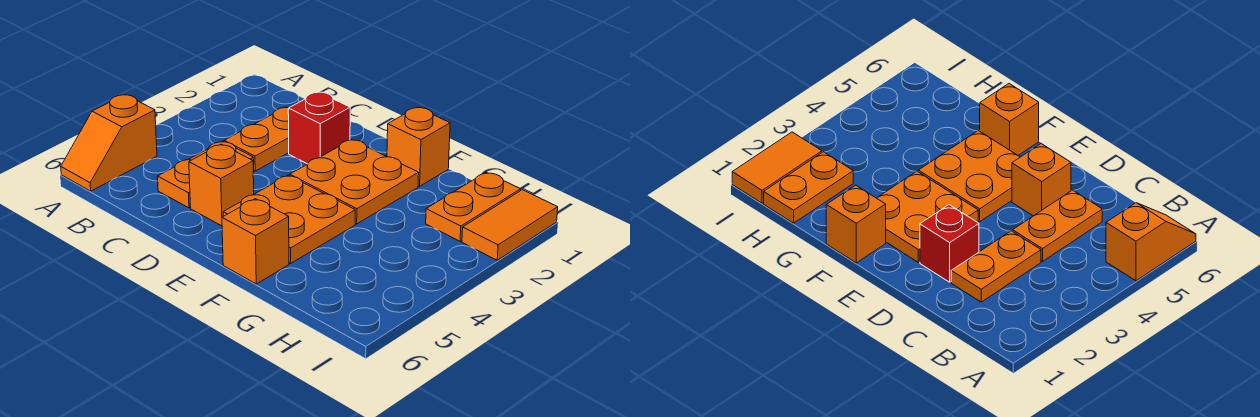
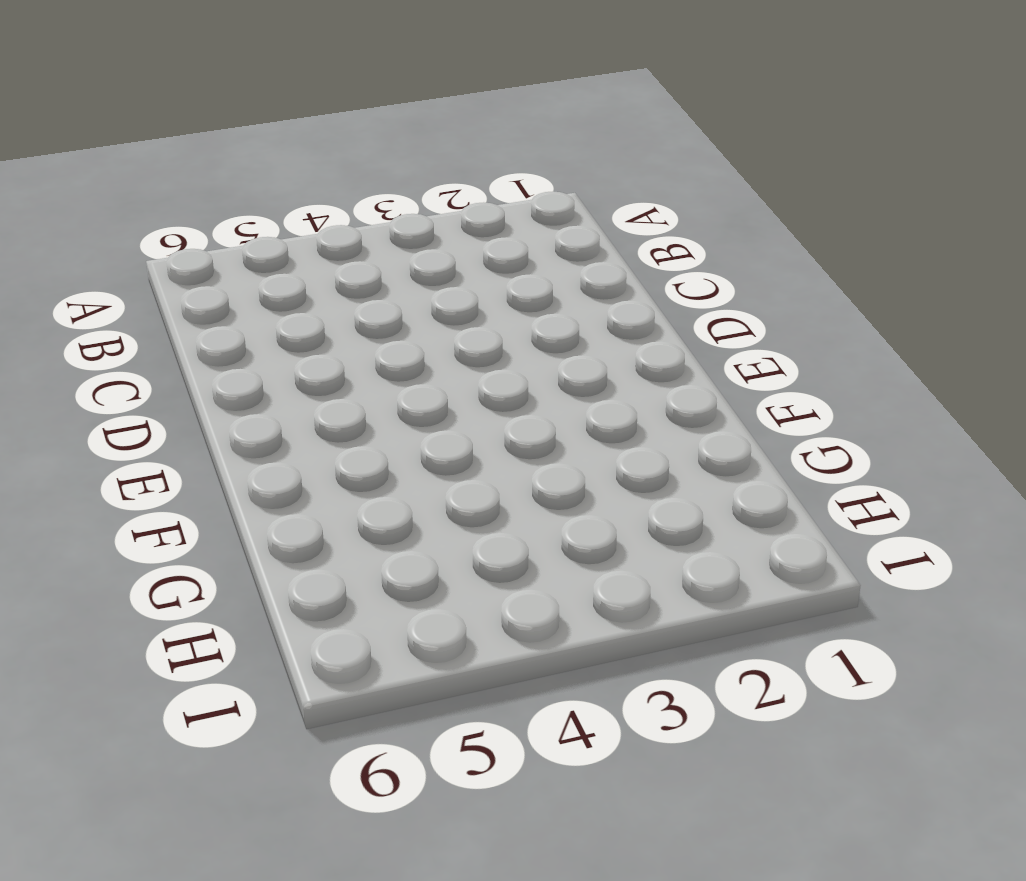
none -> orange 1x2 slope [61,95,157,191]
none -> orange 1x2 plate [224,107,289,171]

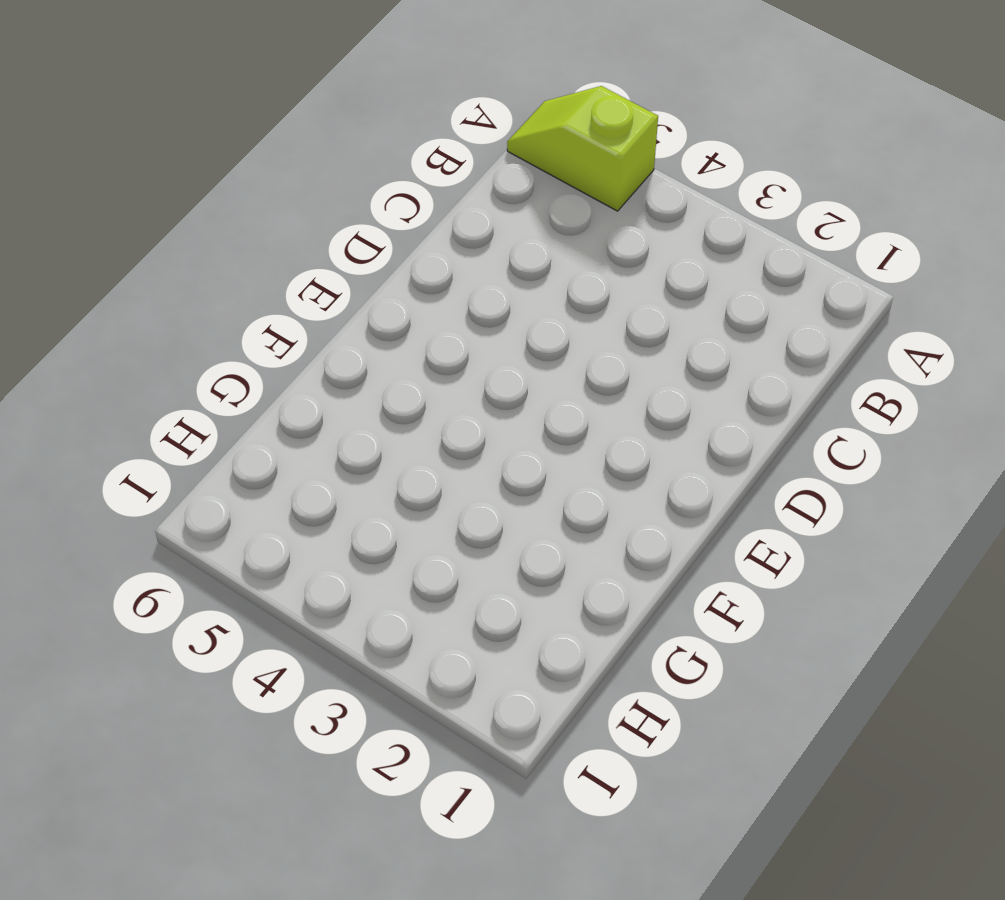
lime 1x2 slope [507,86,658,211] -> orange 1x2 slope [61,95,157,191]
none -> orange 1x2 plate [224,107,289,171]
none -> orange 1x2 plate [158,141,254,208]

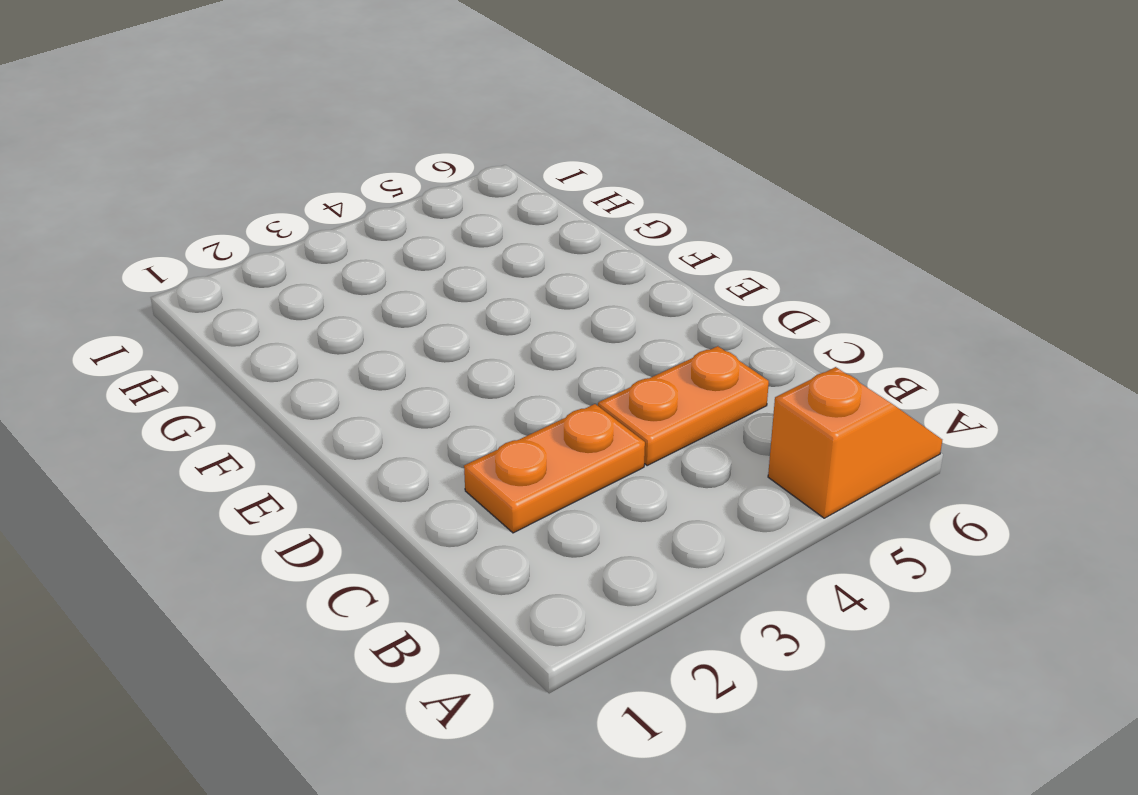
none -> red 1x1 brick [288,92,350,164]
none -> orange 1x1 brick [189,144,254,226]

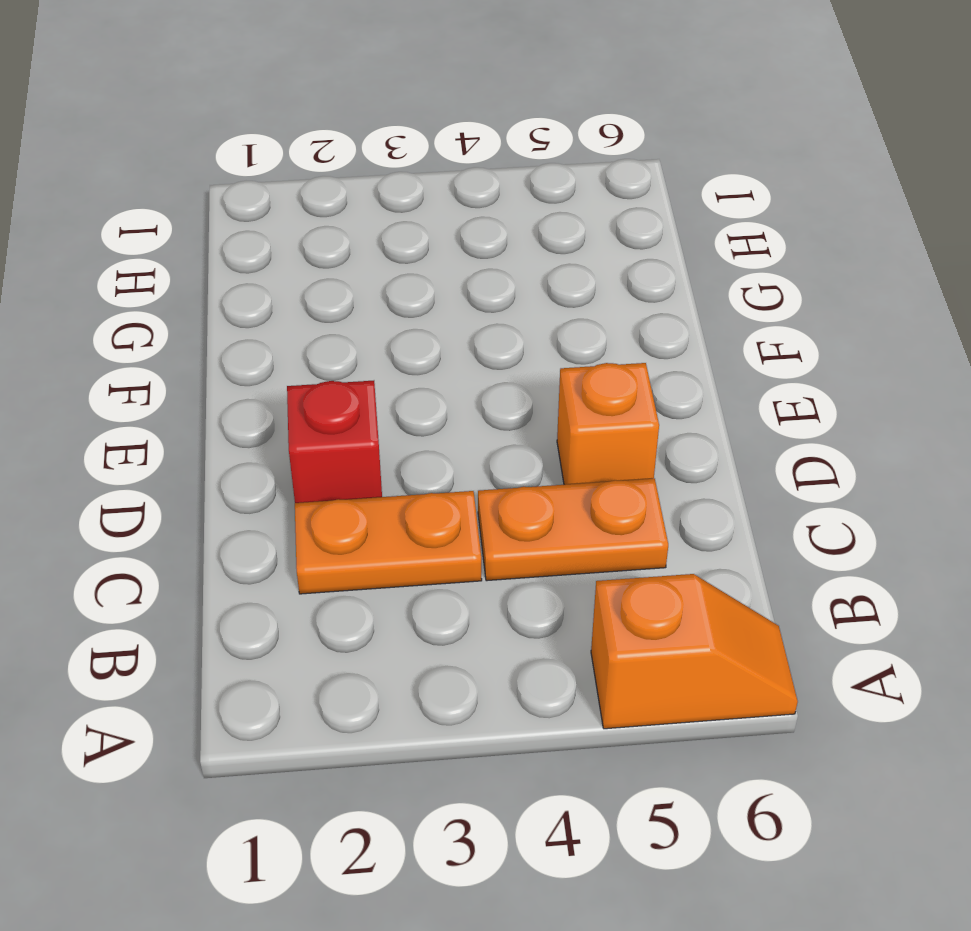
none -> orange 2x2 plate [290,139,419,224]
none -> orange 2x2 plate [223,175,355,263]

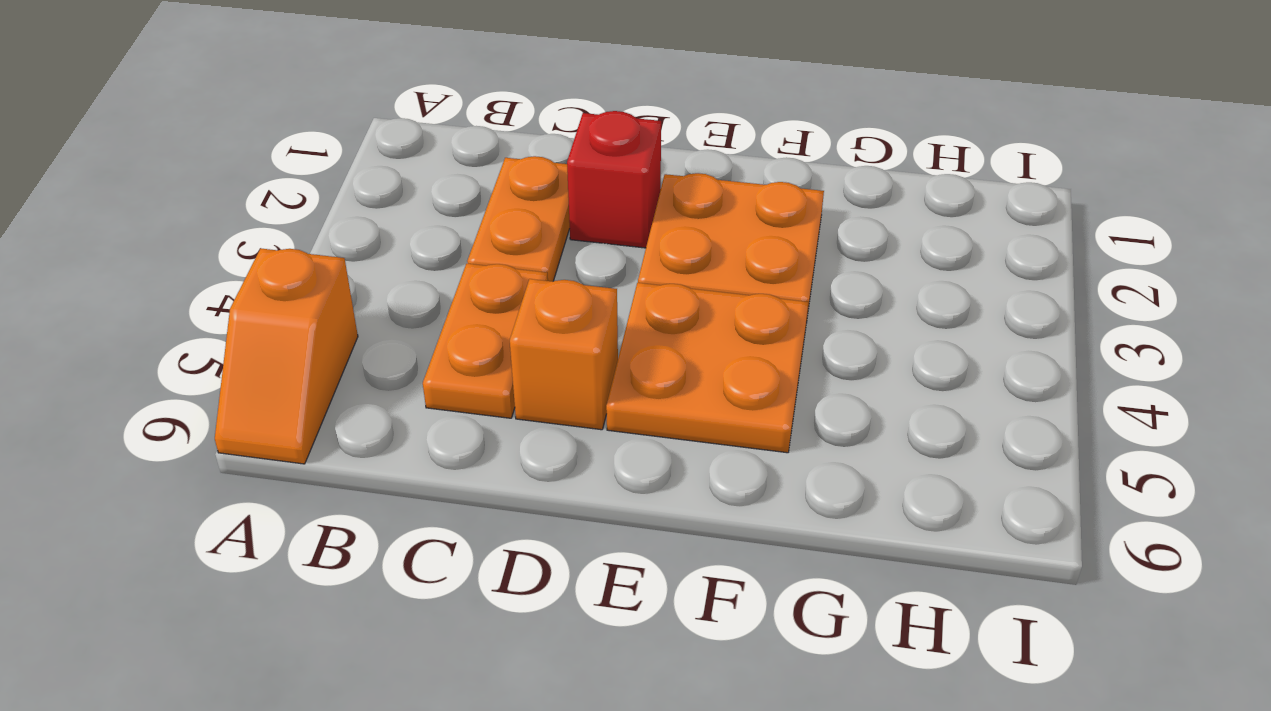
none -> orange 1x1 brick [387,108,450,186]
none -> orange 1x1 brick [222,199,289,284]

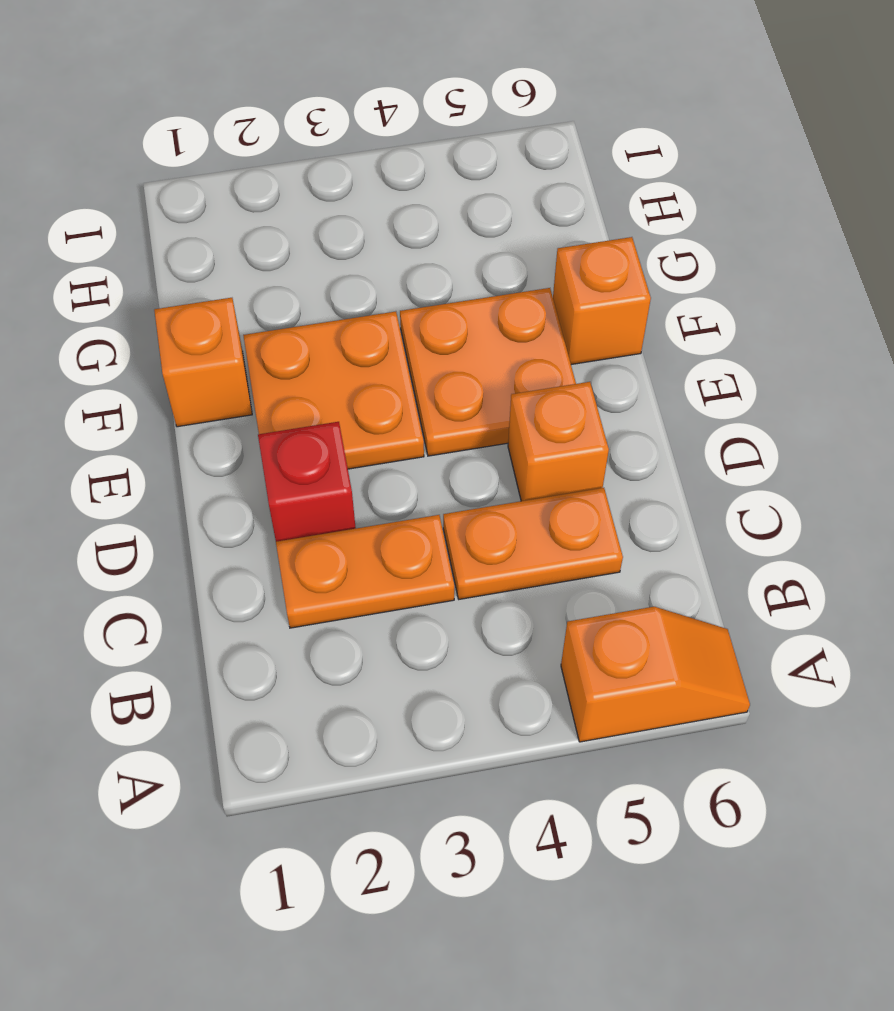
none -> orange 1x2 plate [426,172,521,241]
none -> orange 1x2 tile [462,190,558,260]

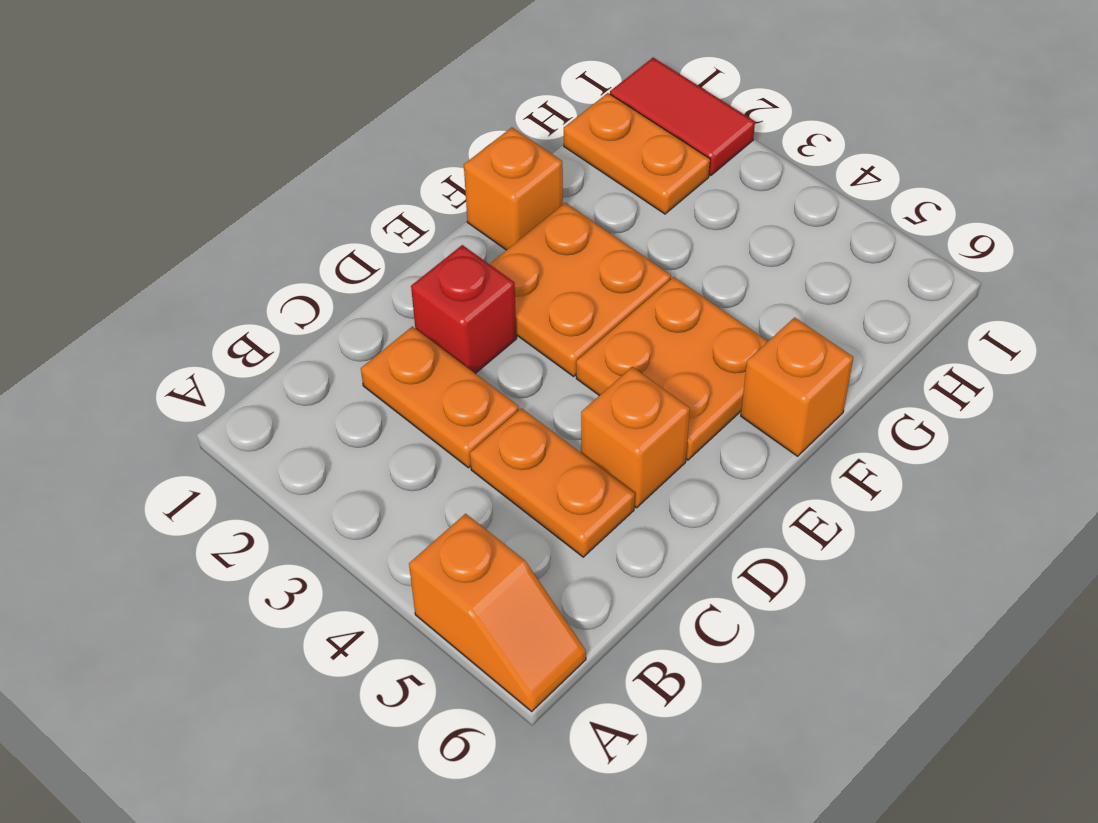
red 1x2 tile [610,58,755,176] -> orange 1x2 tile [462,190,558,260]

